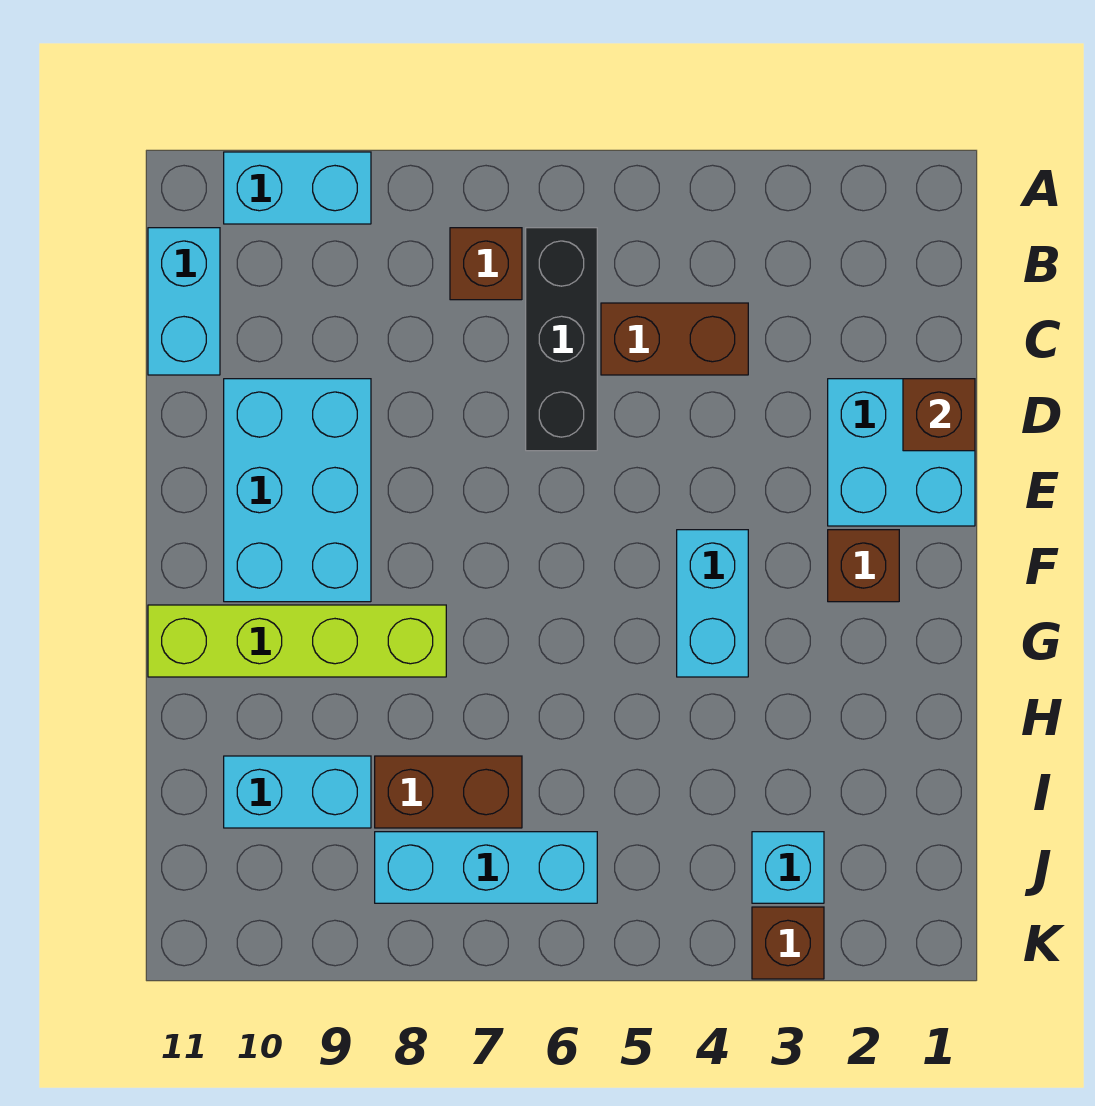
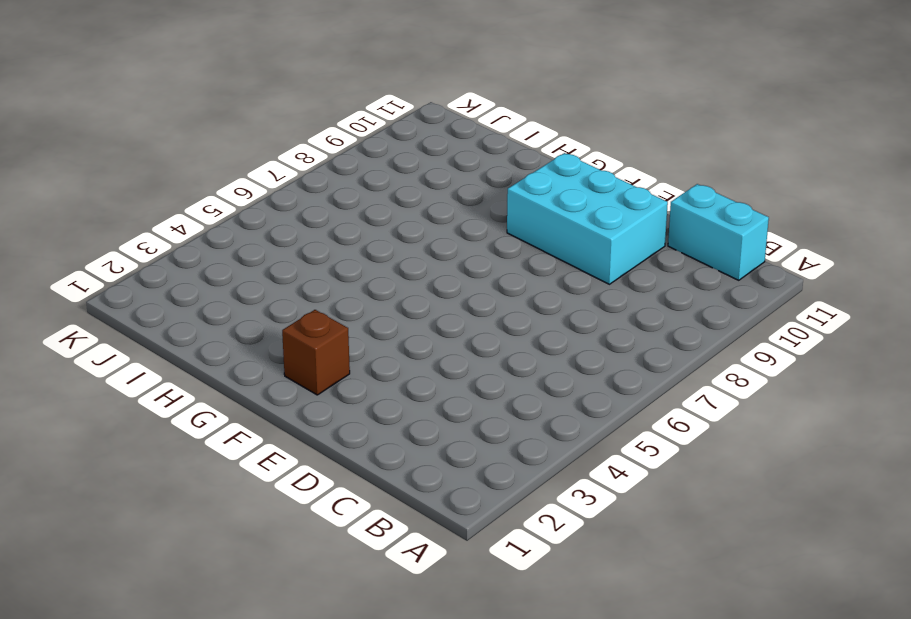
none -> cyan 1x2 brick [224,152,371,224]
none -> black 1x3 brick [526,228,597,451]
none -> brown 1x1 brick [450,228,522,300]

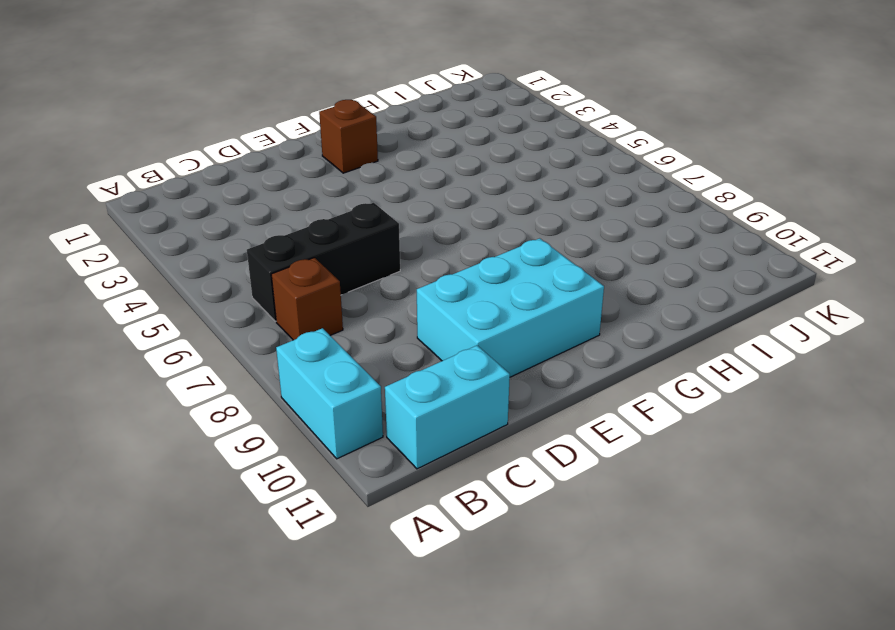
none -> brown 1x2 brick [601,303,748,375]
none -> cyan 2x2 brick [828,379,975,526]
none -> cyan 1x2 brick [677,530,748,677]

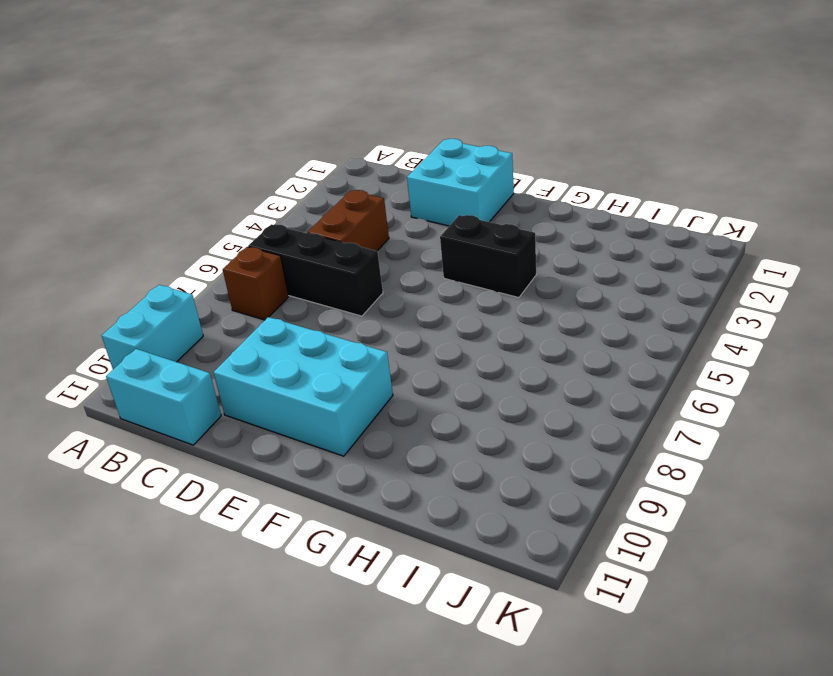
black 1x2 brick [440,215,536,298] -> cyan 1x2 brick [677,530,748,677]
none -> brown 1x1 brick [828,530,899,602]
none -> lime 1x4 brick [148,605,446,677]
none -> brown 1x2 brick [375,756,522,828]

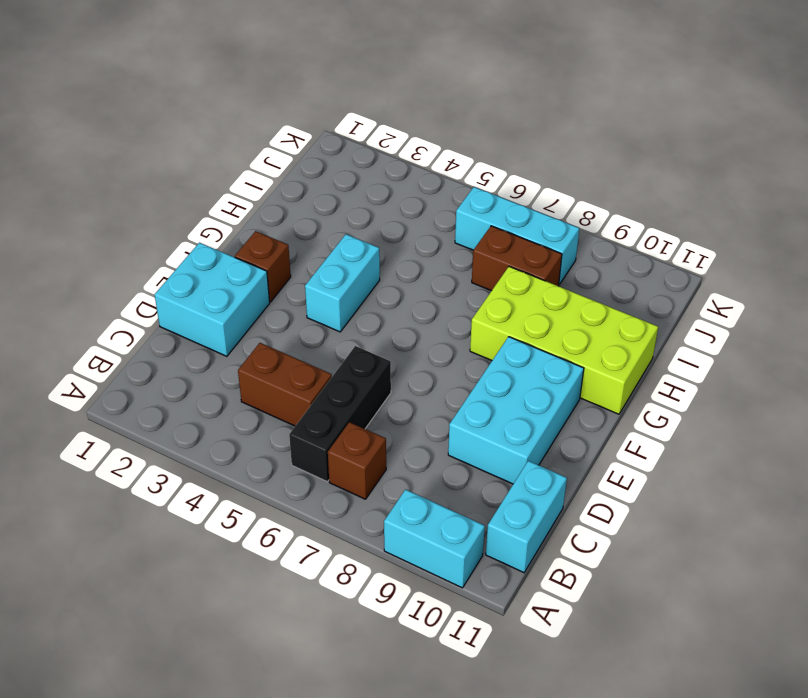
lime 2x4 brick [470,266,658,414] -> lime 1x4 brick [148,605,446,677]
none -> cyan 1x2 brick [224,756,371,828]
none -> cyan 1x1 brick [752,832,824,903]
none -> brown 1x1 brick [752,907,824,979]

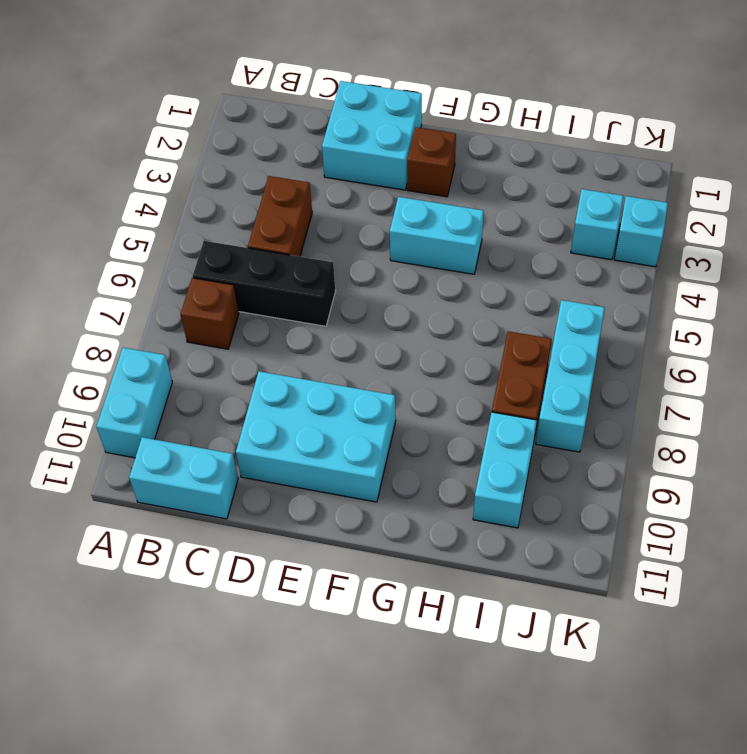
cyan 1x1 brick [614,196,668,267] -> brown 1x1 brick [752,907,824,979]
none -> lime 1x4 brick [148,605,446,677]
none -> brown 1x1 brick [903,379,975,451]

